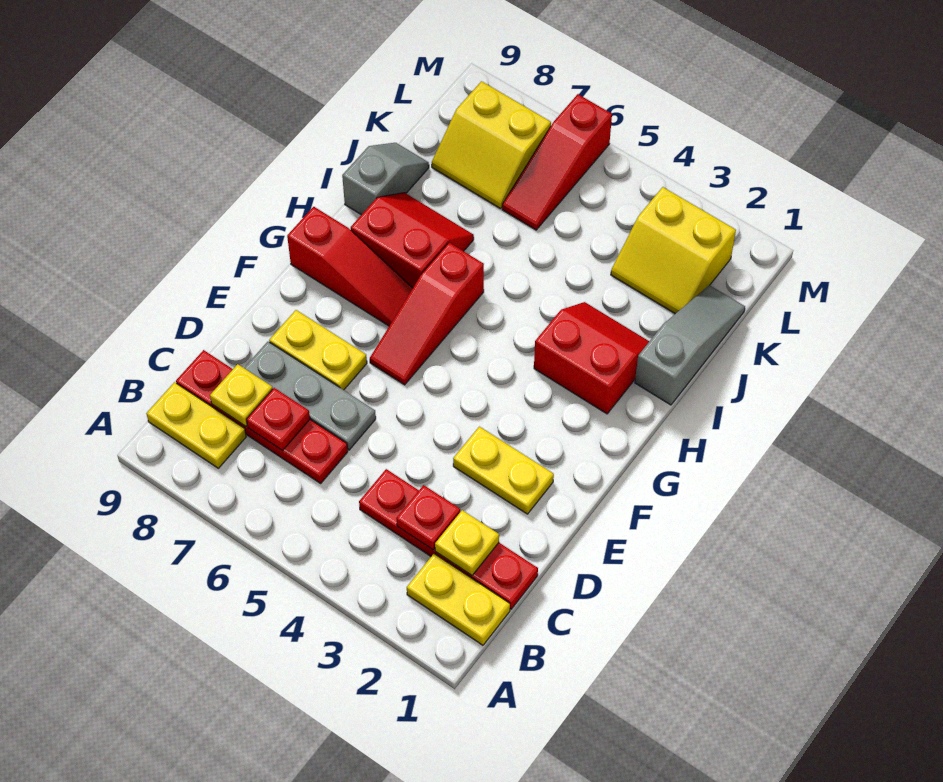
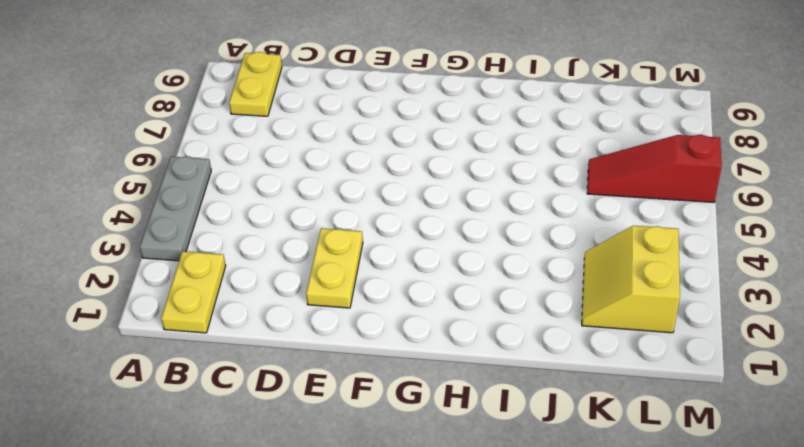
grey 1x3 plate [140,157,211,261] -> grey 1x3 plate moved to [244,342,376,450]
none -> red 1x4 plate [359,469,538,609]
none -> red 1x4 plate [176,350,348,483]
none -> yellow 1x2 plate [269,310,367,390]

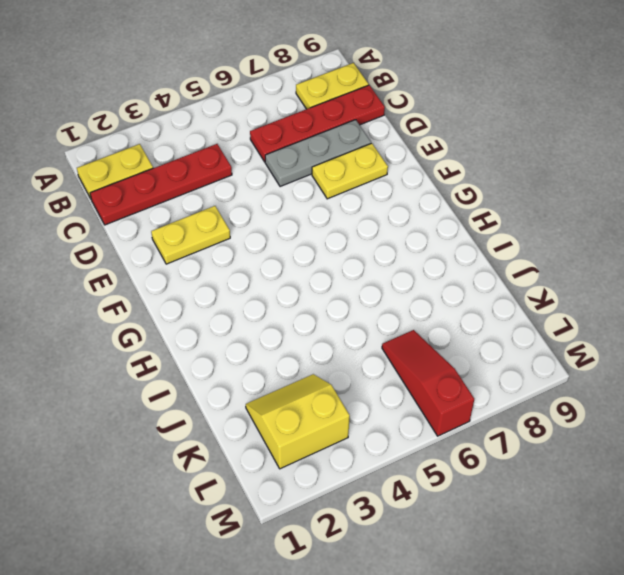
none -> red 1x3 slope [370,243,484,385]
none -> red 1x3 slope [287,207,413,326]
none -> red 2x2 slope [534,302,649,414]

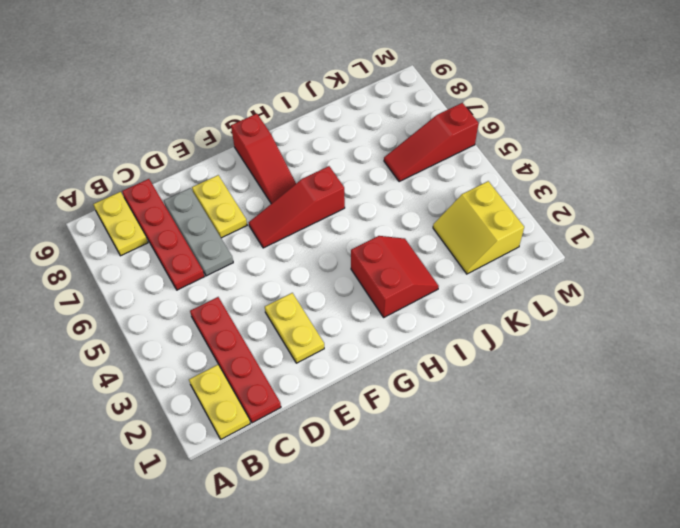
none -> red 2x2 slope [351,193,474,288]
none -> grey 1x3 slope [635,285,745,405]
none -> grey 1x2 slope [342,143,429,215]

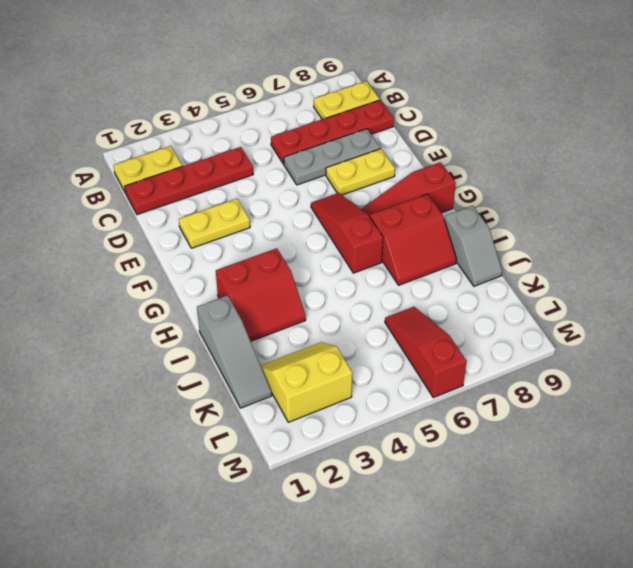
none -> yellow 2x2 slope [432,81,551,209]
none -> yellow 1x1 plate [435,510,499,575]
none -> red 1x1 plate [396,485,460,550]

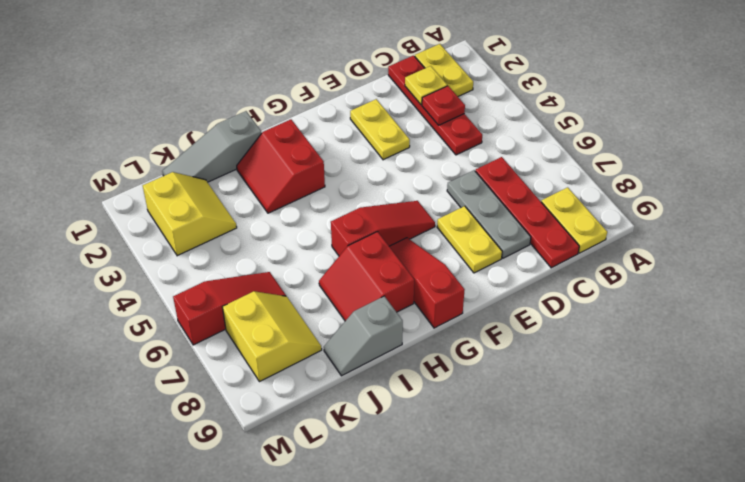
none -> red 1x1 plate [246,388,310,451]
none -> yellow 1x1 plate [210,364,273,426]

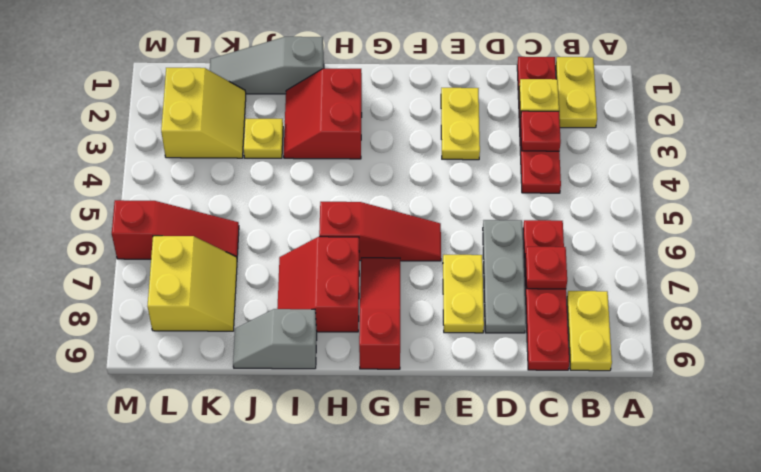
yellow 1x1 plate [244,119,283,158] -> yellow 1x1 plate moved to [210,364,273,426]

